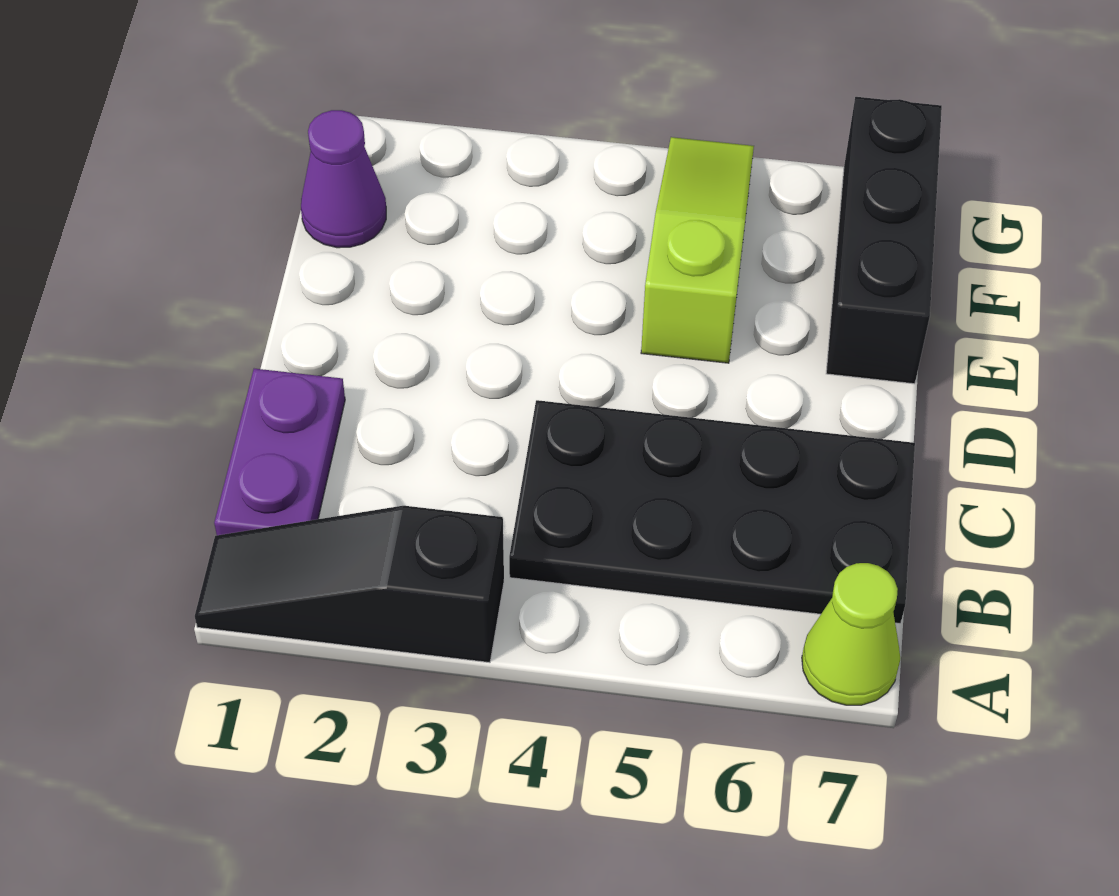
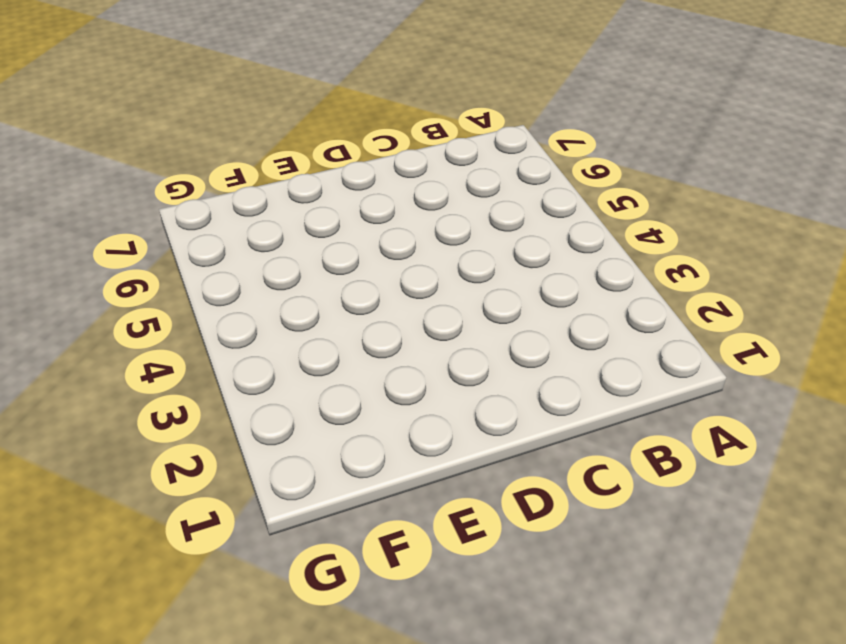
none -> black 1x3 slope [195,506,504,663]
none -> lime 1x1 cone [802,563,900,705]

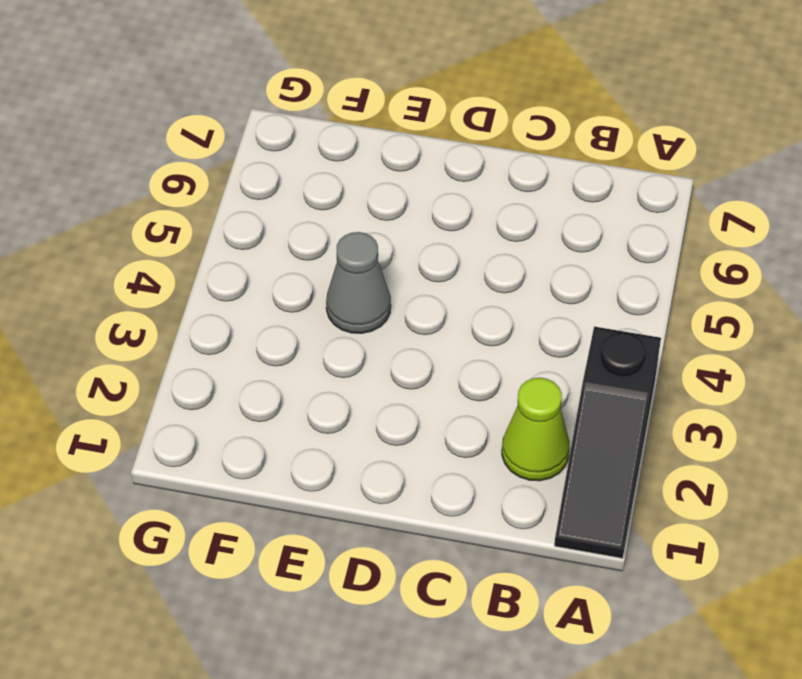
lime 1x1 cone [502,378,570,481] -> lime 1x1 cone moved to [802,563,900,705]
grey 1x1 cone [326,232,391,333] -> none
none -> purple 1x2 plate [214,369,345,535]
none -> black 2x4 plate [509,400,915,624]

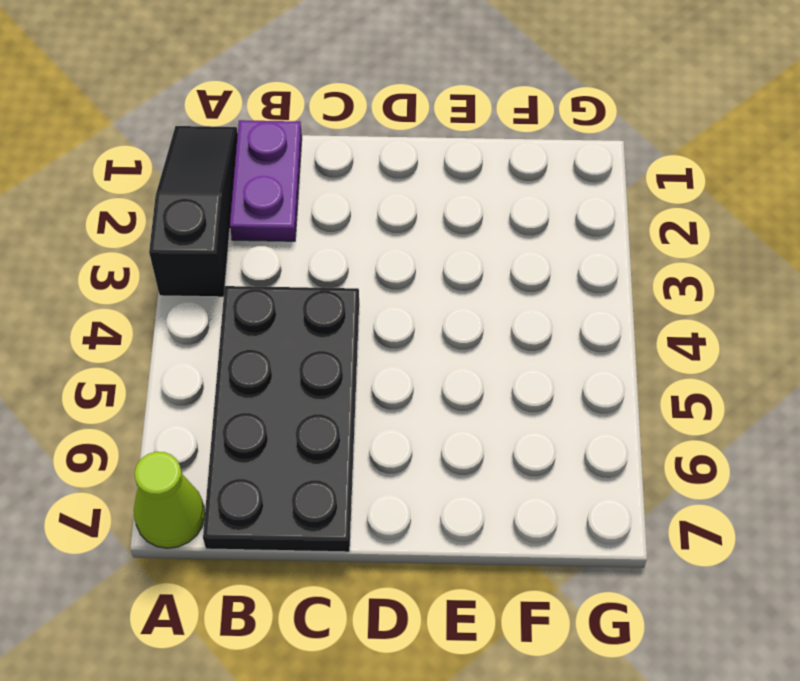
purple 1x2 plate [230,120,302,241] -> purple 1x2 plate turned to [214,369,345,535]
none -> lime 1x3 slope [641,137,754,363]
none -> black 1x3 brick [826,97,942,384]

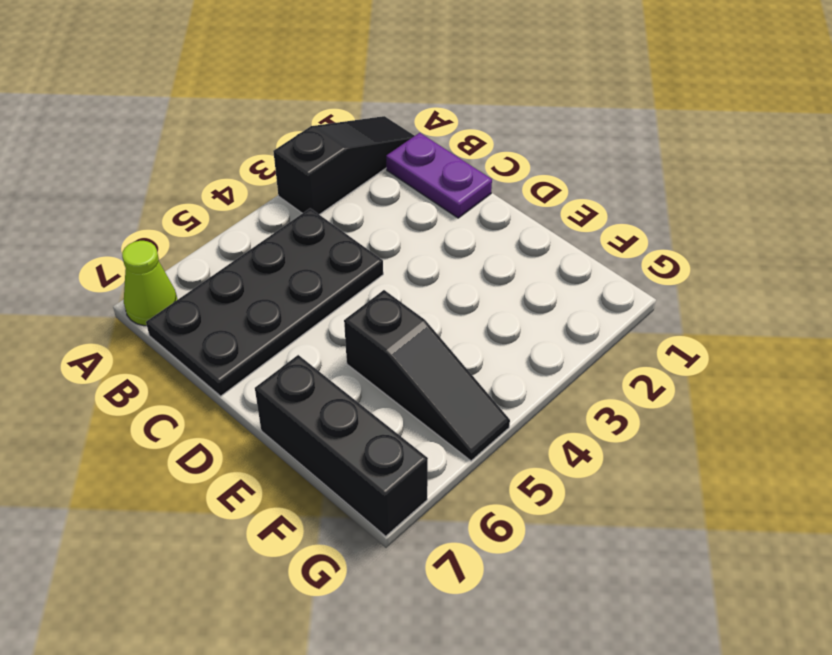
black 1x3 slope [344,290,510,461] -> lime 1x3 slope [641,137,754,363]
none -> purple 1x1 cone [301,110,386,248]

